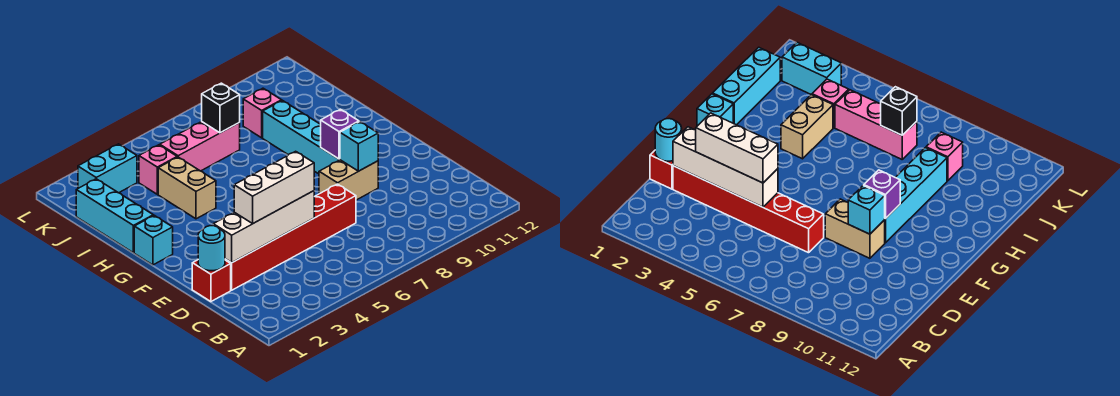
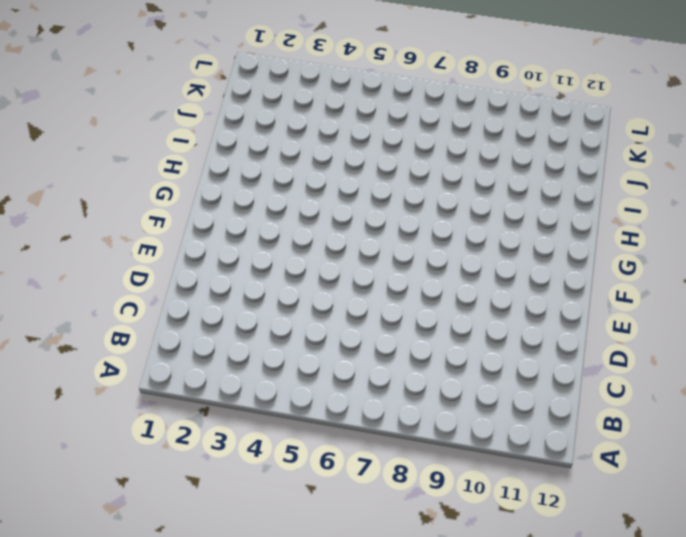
none -> red 1x1 brick [192,260,231,302]
none -> red 1x6 brick [225,184,356,290]
none -> tan 1x2 brick [319,160,378,200]

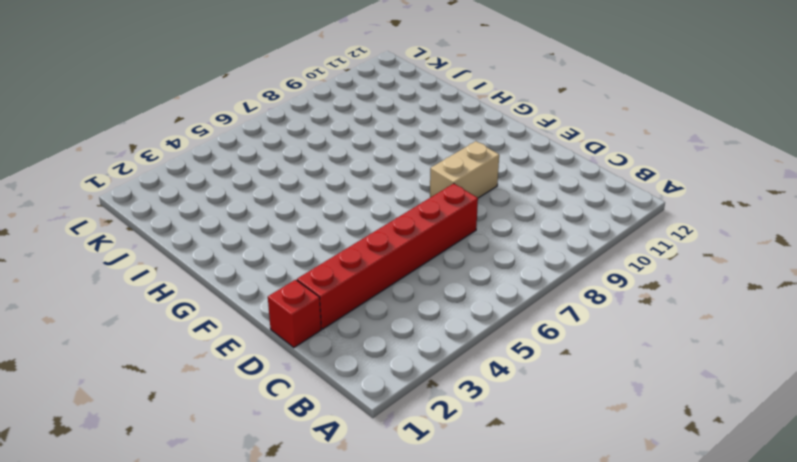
none -> cyan 1x4 brick [263,101,340,174]
none -> cyan 1x1 brick [134,215,173,265]
none -> cyan 1x3 brick [76,179,153,253]

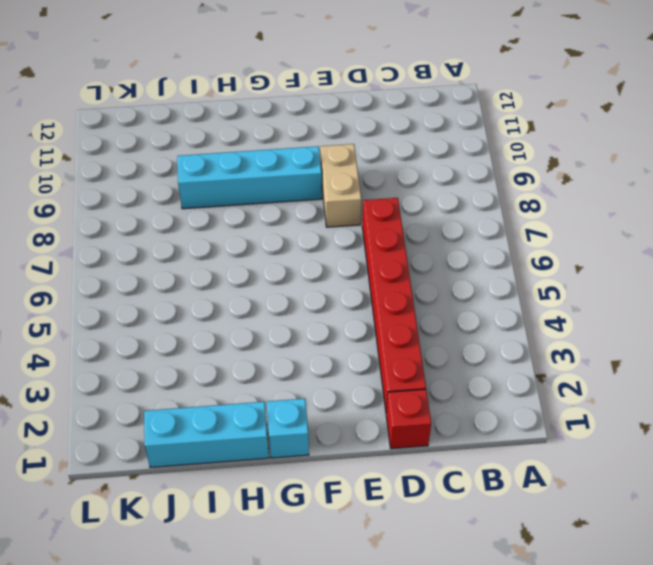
none -> tan 1x2 brick [158,157,216,219]
none -> pink 1x1 brick [139,145,177,194]
none -> pink 1x3 brick [160,122,240,171]

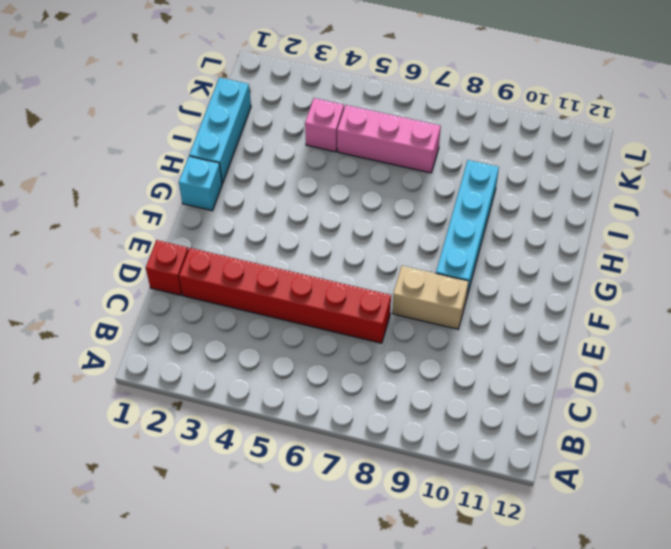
none -> tan 1x2 brick [158,157,216,219]
none -> pink 1x1 brick [243,88,282,138]
none -> cyan 1x2 brick [78,144,137,193]

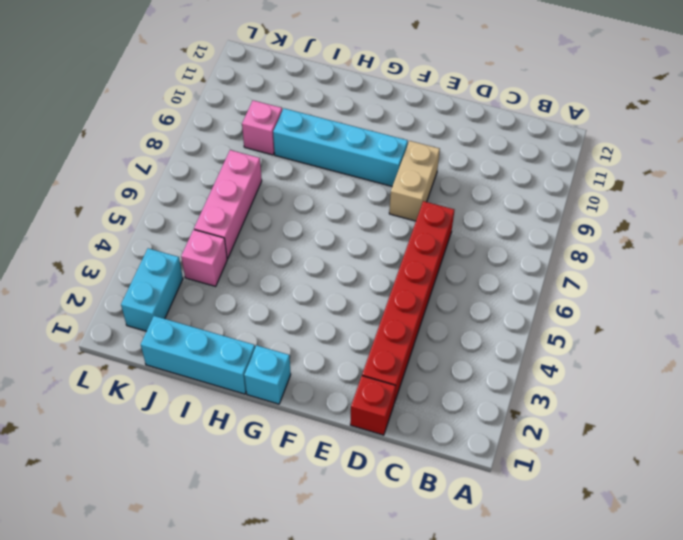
none -> tan 1x2 brick [158,157,216,219]
none -> cyan 1x1 round brick [198,226,225,271]
none -> white 1x4 brick [213,191,314,263]

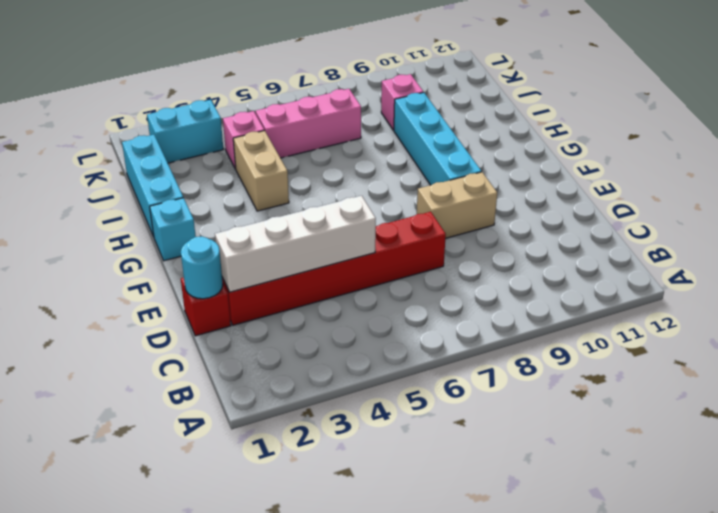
none -> cyan 1x1 brick [340,122,378,171]
none -> purple 1x1 brick [321,109,359,159]
none -> black 1x1 brick [202,83,240,133]

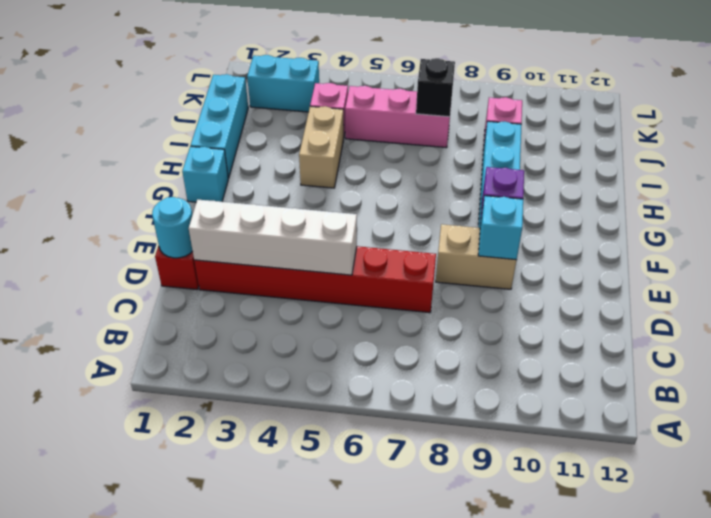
none -> white 1x3 brick [234,151,314,223]

